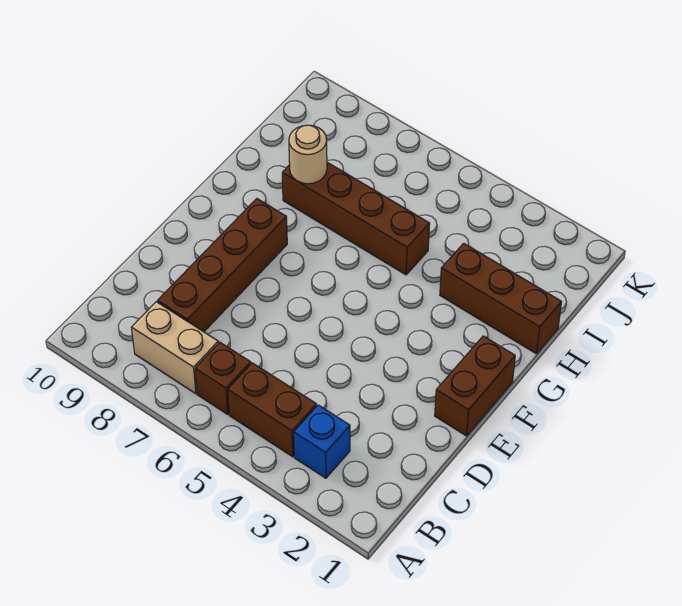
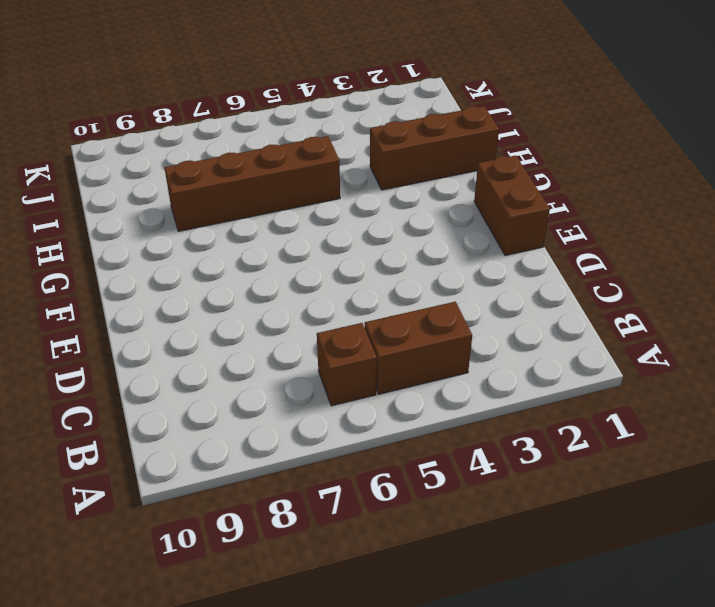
none -> blue 1x1 brick [294,405,350,478]
none -> tan 1x2 brick [131,302,218,394]

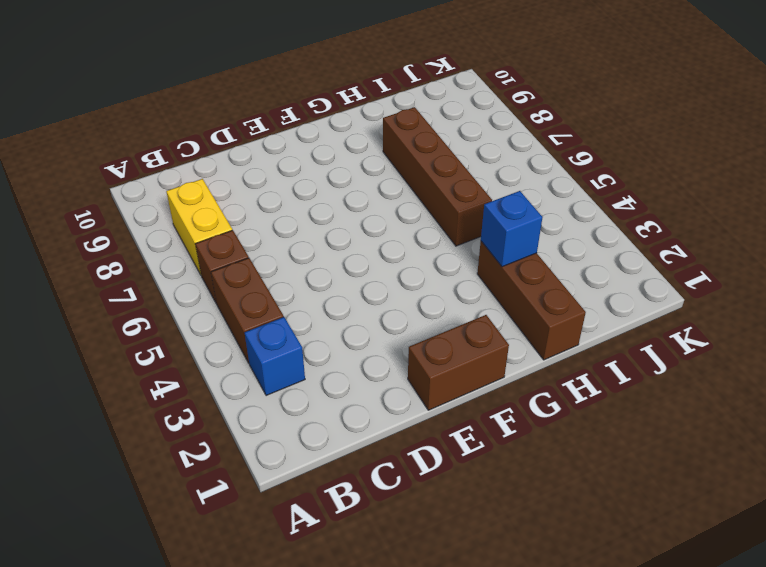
yellow 1x2 brick [166,179,232,275] -> tan 1x2 brick [131,302,218,394]
blue 1x1 brick [481,191,543,267] -> none
none -> brown 1x4 brick [158,199,287,332]
none -> tan 1x1 round brick [289,125,327,184]

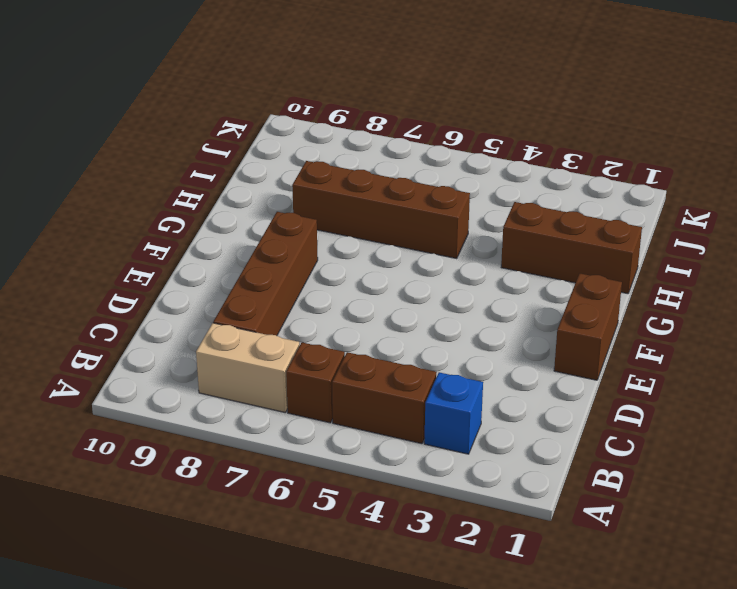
none -> tan 1x1 round brick [289,125,327,184]

